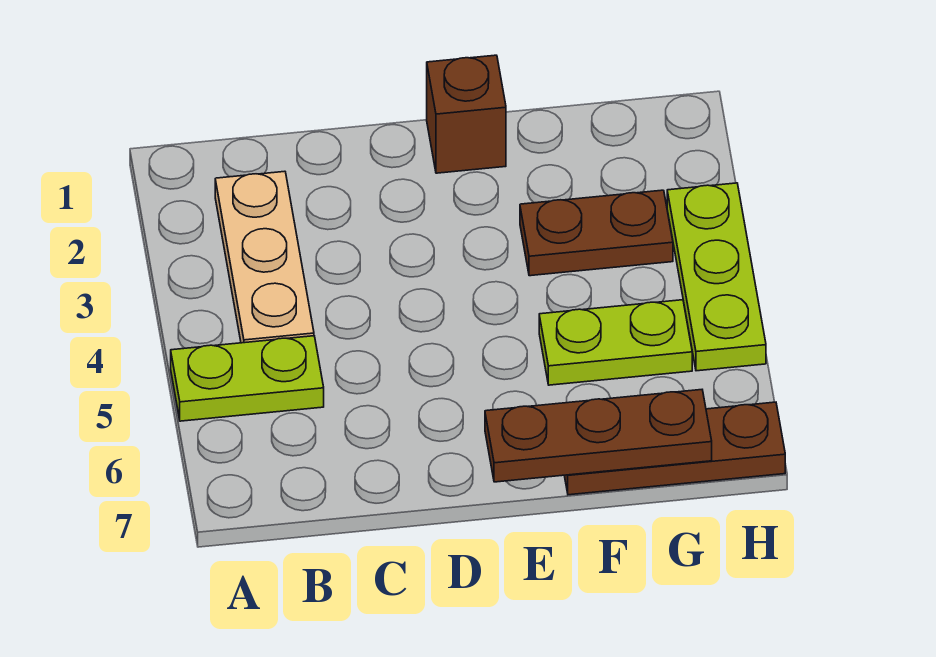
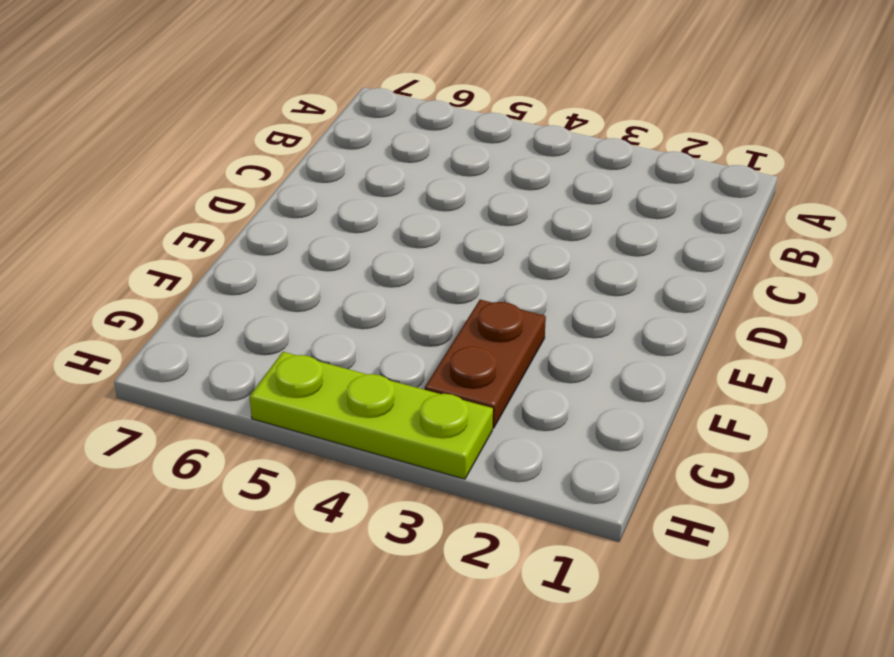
none -> lime 1x2 plate [171,336,324,421]
none -> tan 1x3 plate [215,171,314,343]

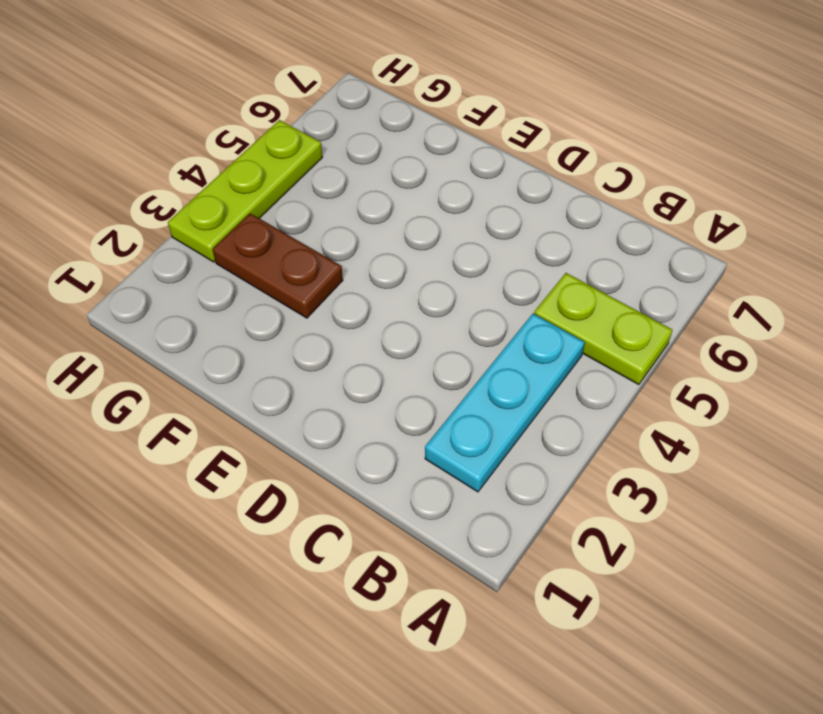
cyan 1x3 plate [425,314,585,492] -> tan 1x3 plate [215,171,314,343]
none -> brown 1x1 brick [427,55,506,173]
none -> lime 1x2 plate [539,300,692,385]

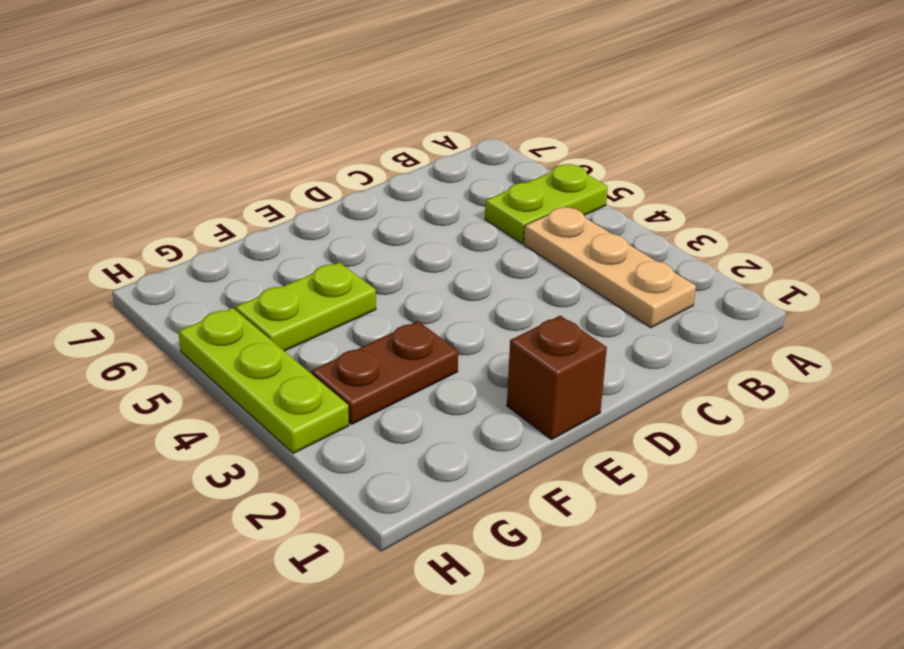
none -> brown 1x3 plate [564,402,785,495]
none -> brown 1x3 plate [485,390,712,482]

